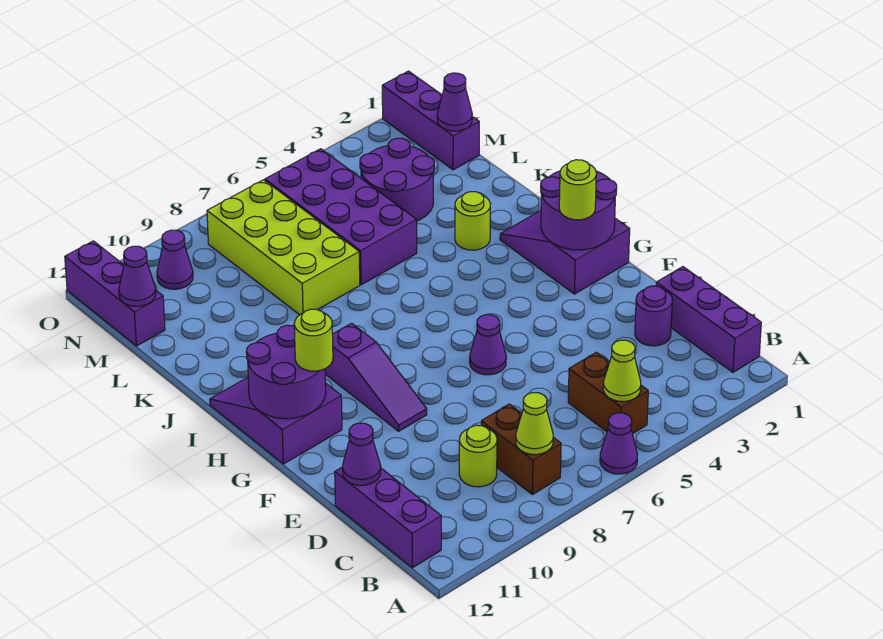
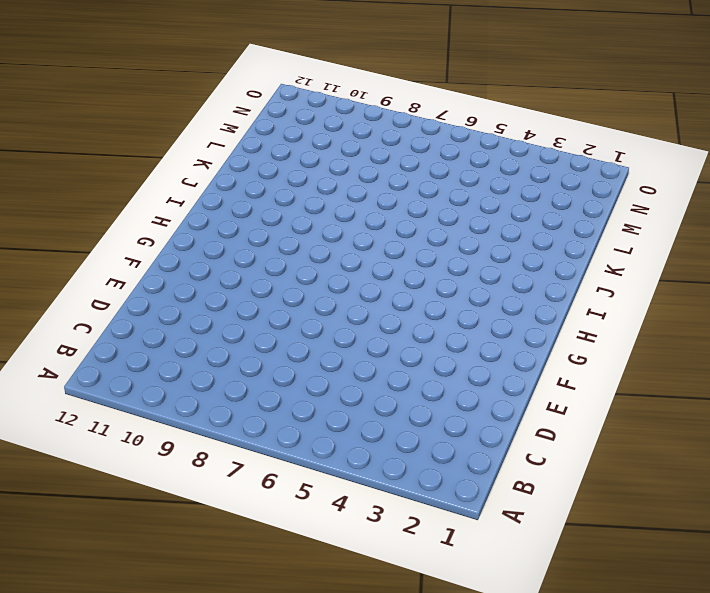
none -> purple 1x1 cone [600,413,638,474]
none -> purple 1x3 brick [656,267,761,372]
none -> brown 1x2 brick [568,352,648,434]

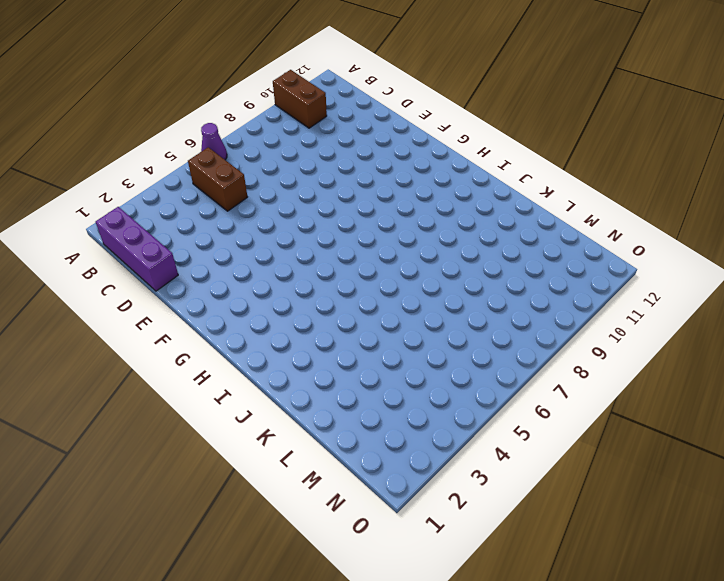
brown 1x2 brick [273,70,327,128] -> brown 1x2 brick moved to [481,404,561,495]
none -> purple 1x3 brick [335,467,441,568]
none -> lime 1x1 round brick [459,425,497,487]
none -> purple 1x1 round brick [635,286,672,346]

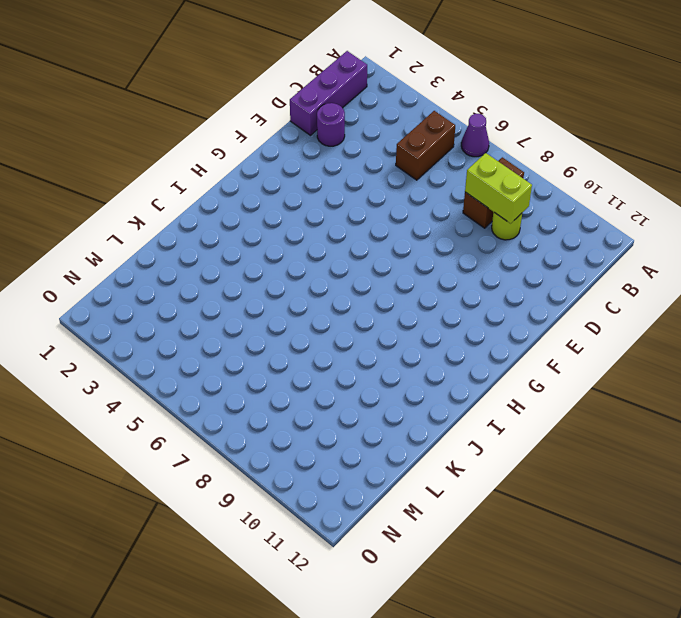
lime 1x2 brick [465,153,532,223] -> none
none -> purple 1x3 brick [335,467,441,568]
none -> purple 1x1 cone [470,315,506,375]
none -> purple 1x3 slope [325,323,427,431]

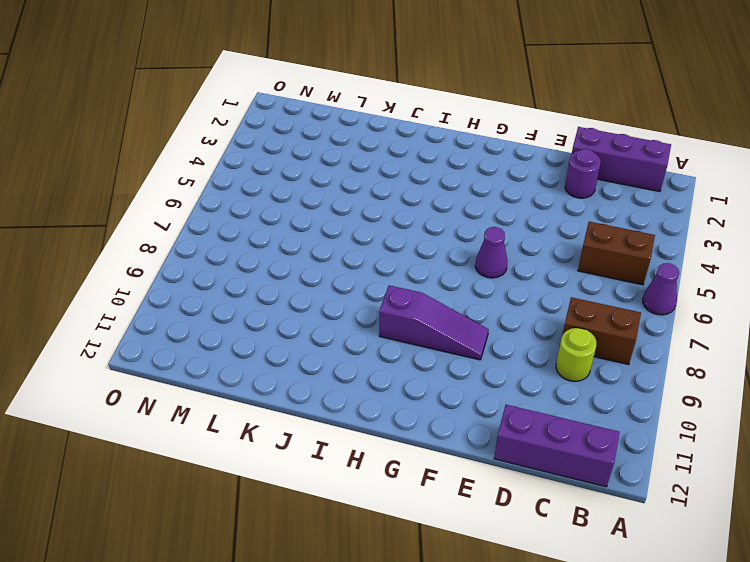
none -> purple 2x3 slope [500,211,630,294]
none -> purple 2x3 slope [210,377,342,464]
none -> lime 1x1 round brick [455,192,490,250]

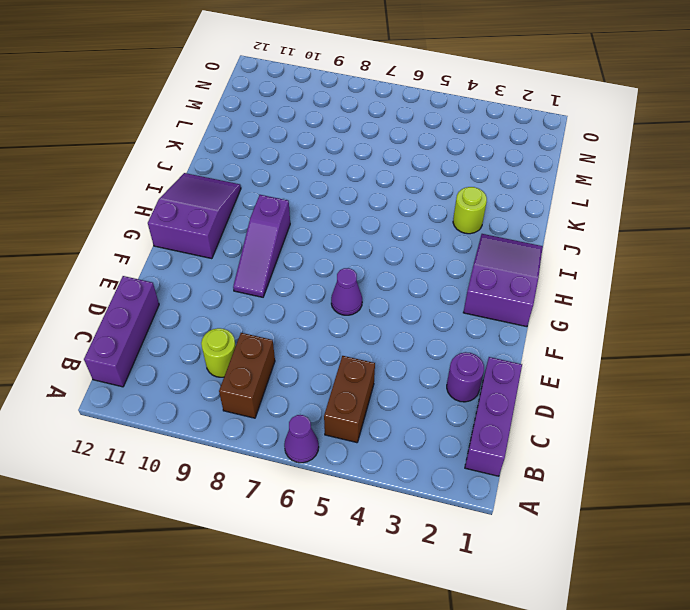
none -> purple 2x4 brick [265,149,417,285]
none -> lime 2x4 brick [207,180,360,315]
none -> purple 2x2 round brick [360,138,434,221]

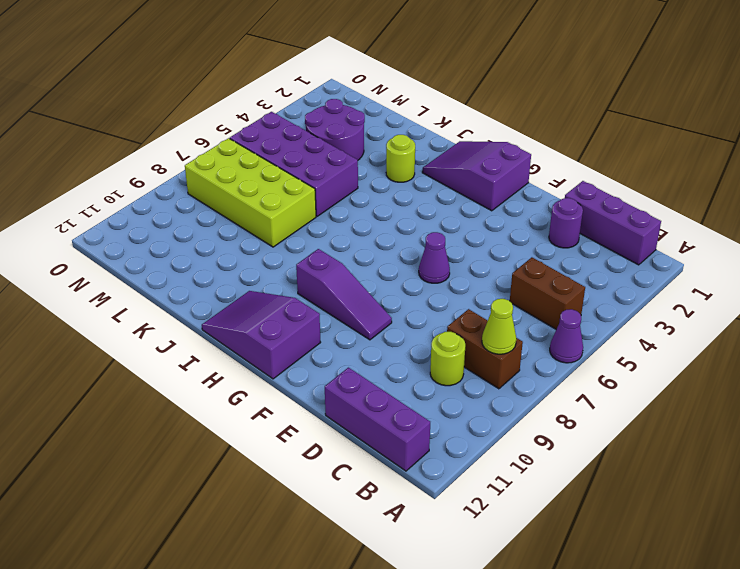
none -> purple 1x3 brick [382,71,479,170]
none -> purple 1x3 brick [65,241,165,346]
none -> purple 1x1 cone [157,230,193,289]

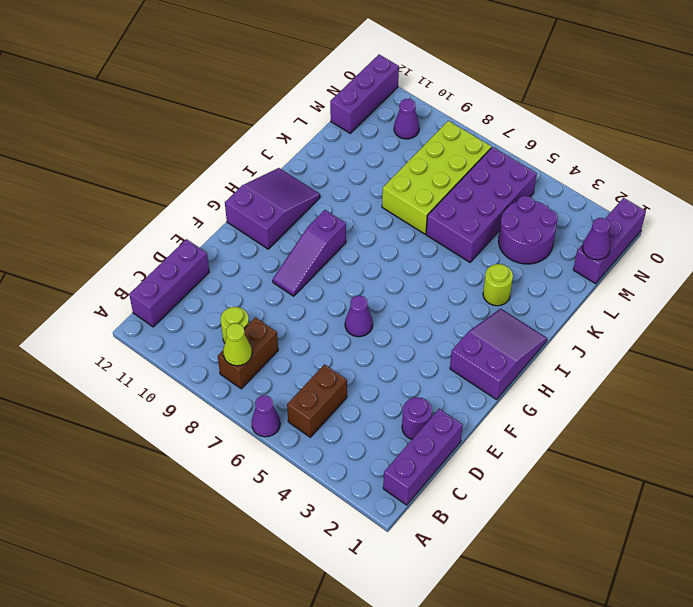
none -> lime 1x1 cone [603,340,641,402]
none -> purple 1x1 cone [342,423,381,485]
none -> purple 2x2 round brick [541,171,617,250]

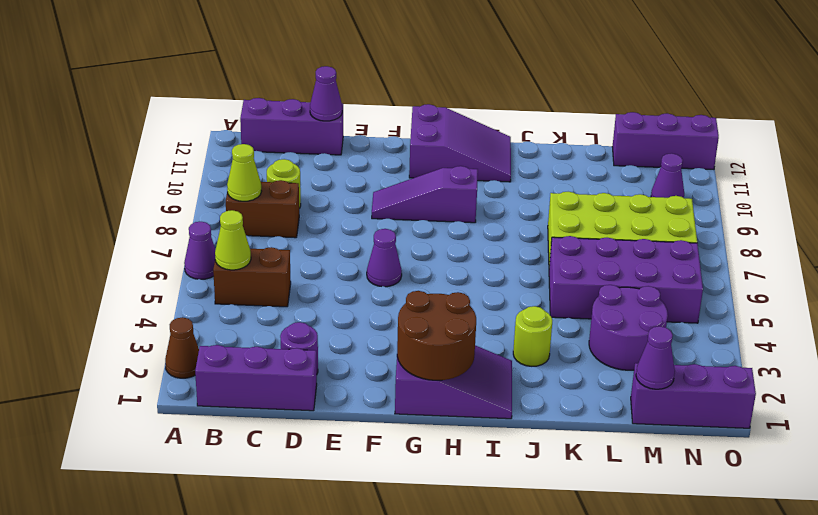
brown 1x1 cone [165,317,199,378] -> none
brown 2x2 round brick [397,291,476,380] -> purple 2x2 round brick [541,171,617,250]
none -> purple 2x2 round brick [246,325,326,419]
none -> purple 1x1 cone [119,246,156,306]
none -> lime 1x1 round brick [559,160,596,220]

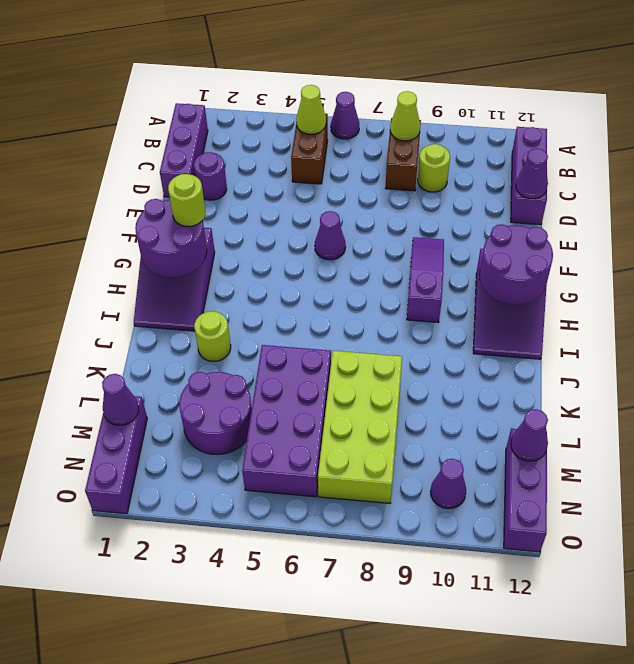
none -> lime 1x1 round brick [294,309,333,371]

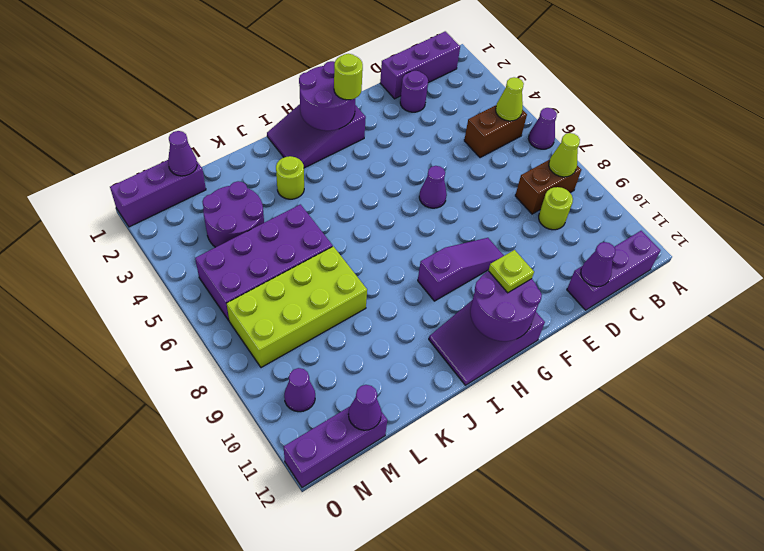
lime 1x1 plate [489,250,534,293] -> lime 1x1 round brick [294,309,333,371]

